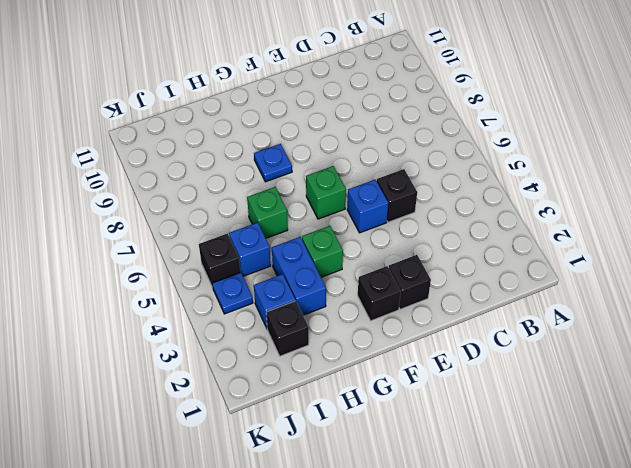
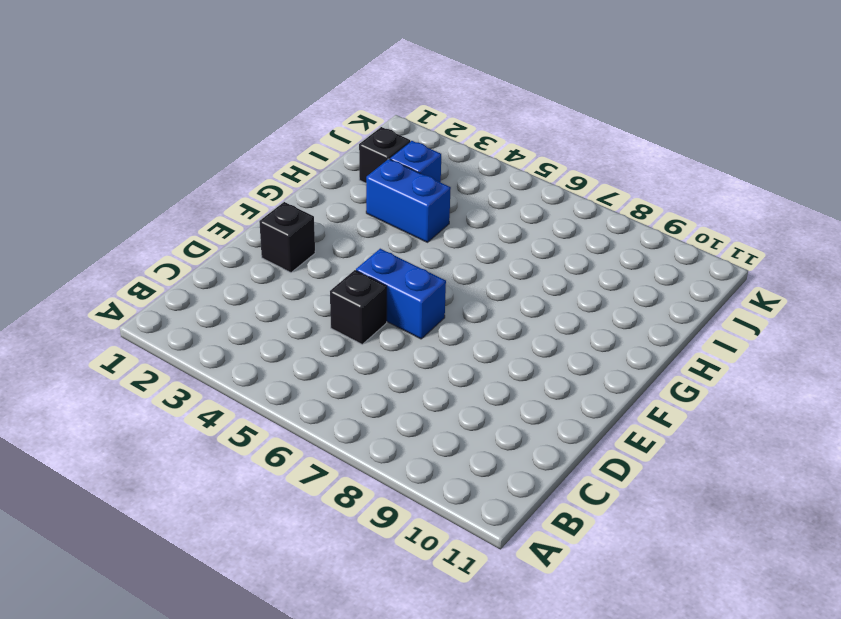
blue 1x2 brick [356,249,446,339] -> blue 1x1 brick [347,180,388,233]
none -> black 1x1 brick [358,266,401,321]
none -> green 1x1 brick [306,166,346,219]
none -> green 1x1 brick [302,226,343,277]

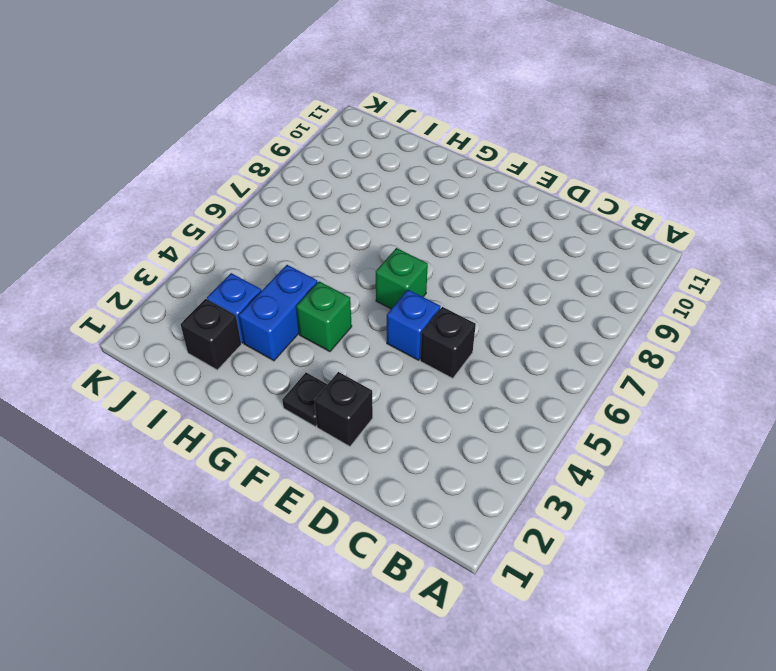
black 1x1 plate [282,373,328,427] -> black 1x1 brick [358,266,401,321]
none -> blue 1x1 plate [254,144,292,182]
none -> green 1x1 brick [247,187,288,238]
none -> blue 1x1 brick [229,222,271,276]

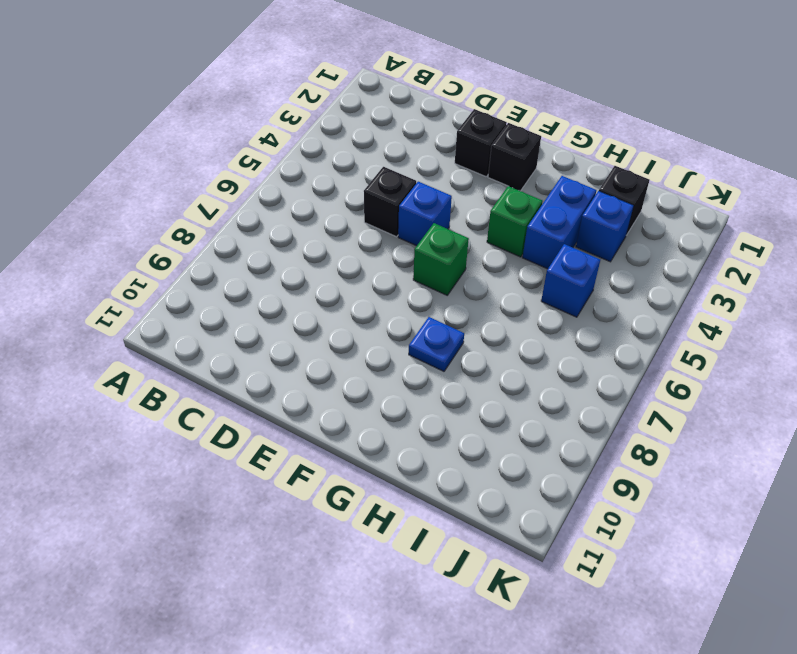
none -> green 1x1 brick [247,187,288,238]
none -> blue 1x1 plate [212,272,253,314]
none -> black 1x1 brick [199,234,241,288]

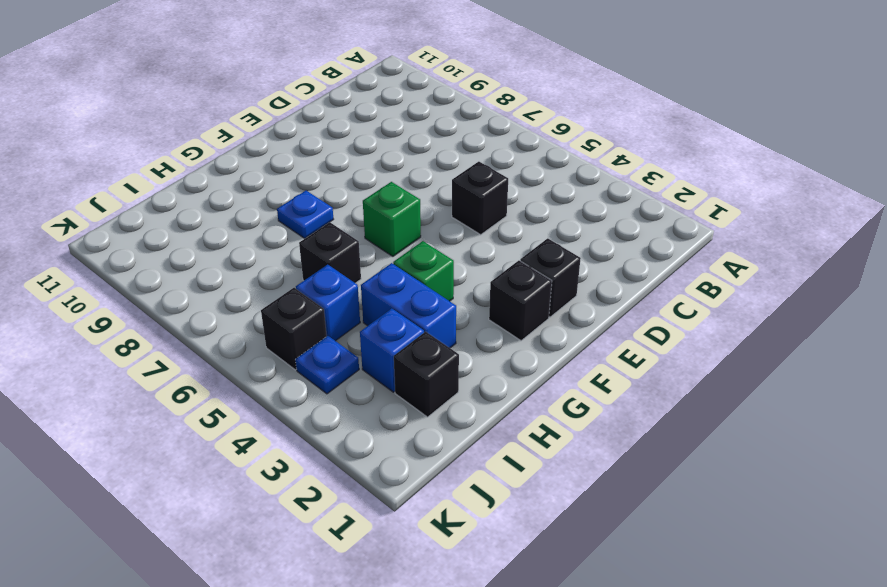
black 1x1 brick [299,222,361,283] -> green 1x1 brick [247,187,288,238]
none -> blue 1x1 brick [347,180,388,233]

